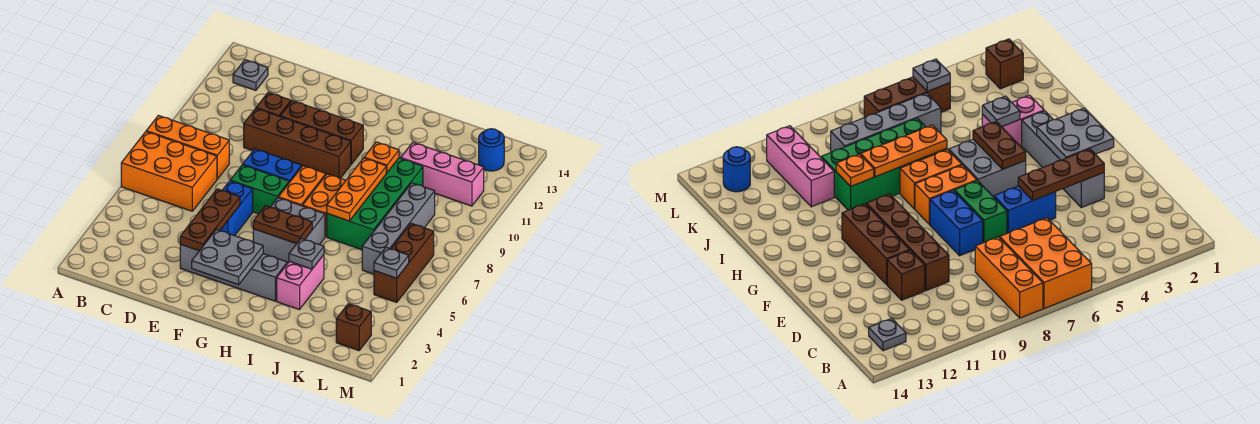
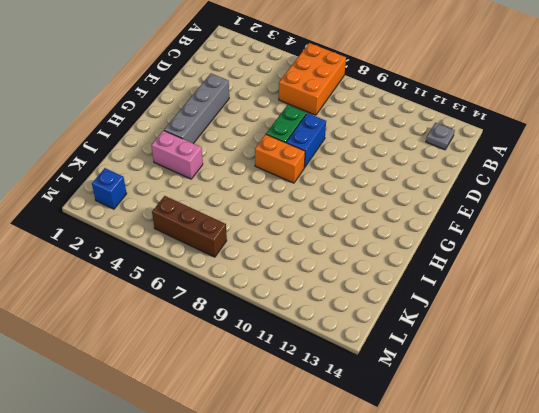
blue 1x1 brick [92,168,127,209] -> brown 1x1 brick [336,304,371,351]
none -> orange 1x3 brick [146,115,229,179]
none -> brown 1x4 brick [244,108,351,178]
none -> brown 1x1 brick [256,92,291,117]

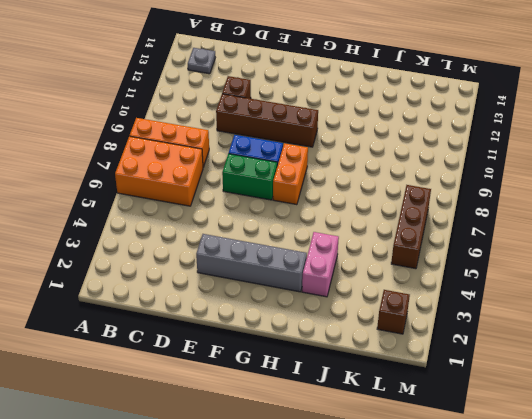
none -> blue 1x2 brick [220,181,253,236]
none -> brown 1x3 brick [280,101,363,164]
none -> grey 2x2 brick [253,198,325,264]

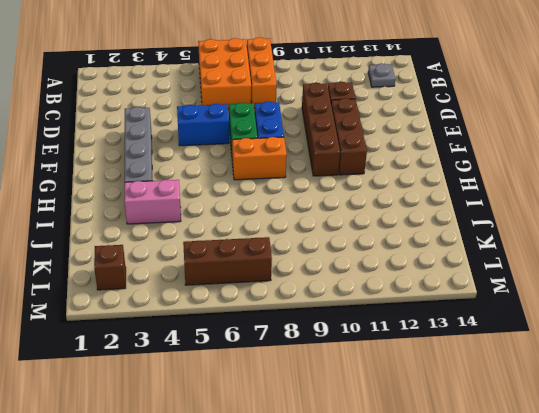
none -> grey 2x2 brick [253,198,325,264]
none -> orange 1x2 brick [303,174,346,237]
none -> green 2x4 brick [327,158,423,250]

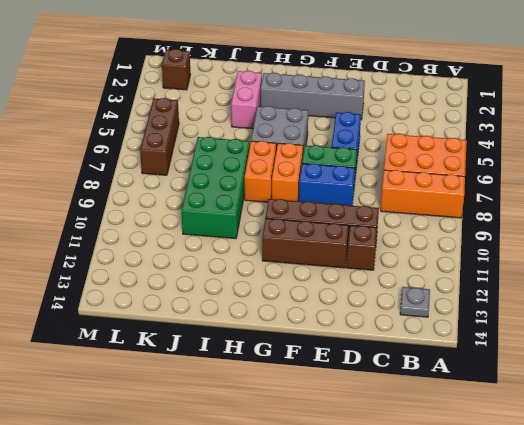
none -> pink 1x3 brick [401,143,484,206]
none -> grey 1x4 brick [362,183,435,274]
none -> blue 1x1 round brick [479,129,504,171]

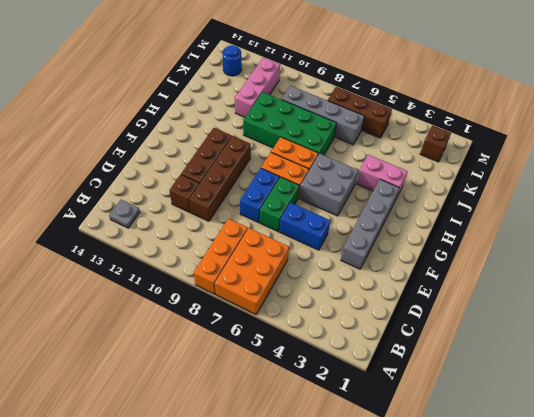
none -> brown 1x3 plate [180,189,240,251]
none -> grey 2x2 plate [192,229,263,285]
none -> brown 1x2 plate [253,206,312,244]

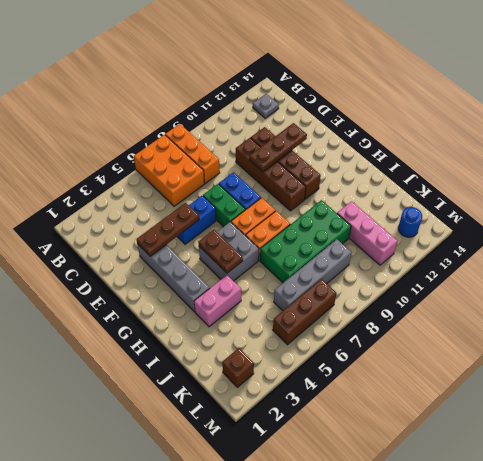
brown 1x3 plate [249,123,307,172] -> none
none -> grey 2x2 plate [192,229,263,285]
none -> grey 1x1 plate [289,238,324,269]
none -> orange 1x3 plate [327,158,386,221]

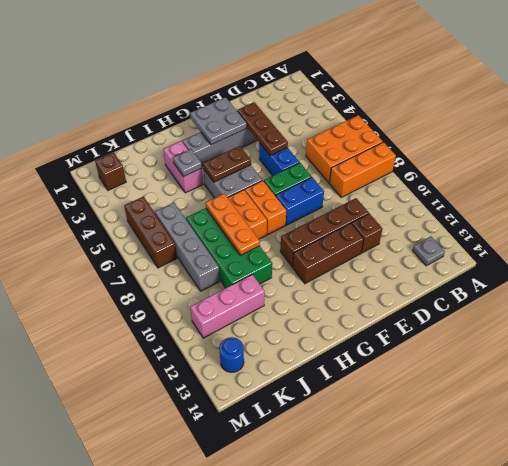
none -> orange 1x1 plate [364,142,399,173]
none -> grey 1x1 plate [374,247,409,278]

